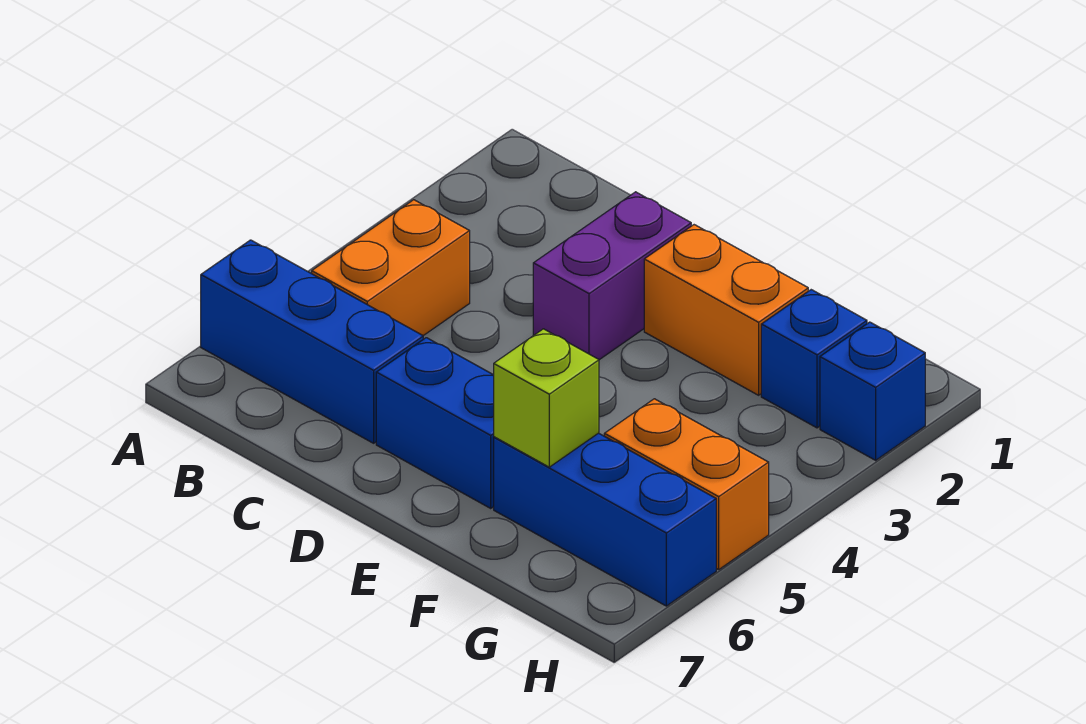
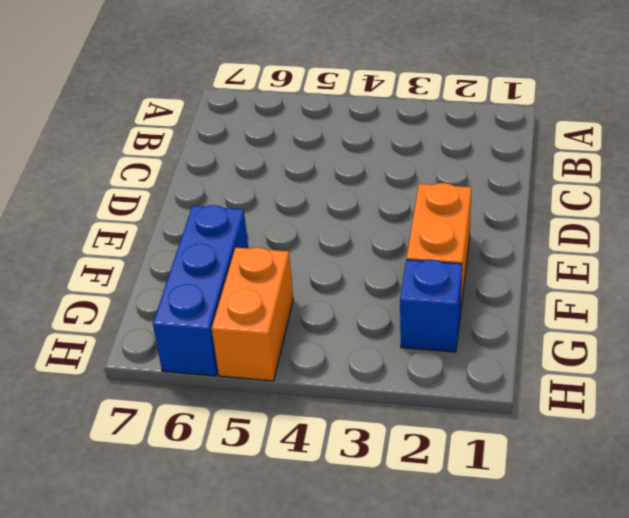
none -> blue 1x3 brick [201,240,423,443]
none -> orange 1x2 brick [312,200,470,336]

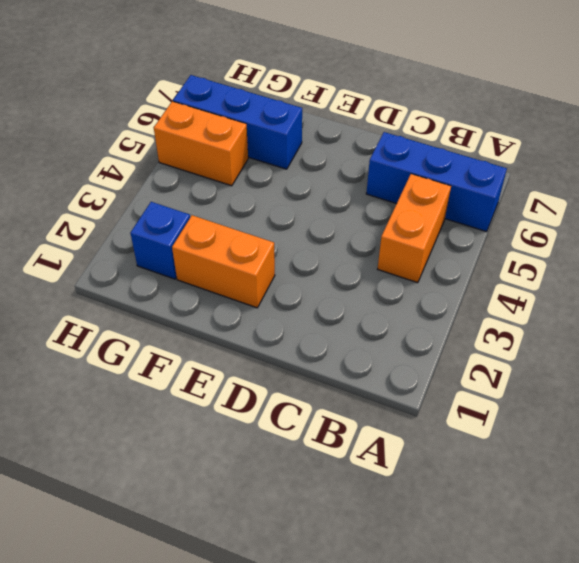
none -> purple 1x2 brick [533,192,691,360]
none -> blue 1x2 brick [376,338,494,508]

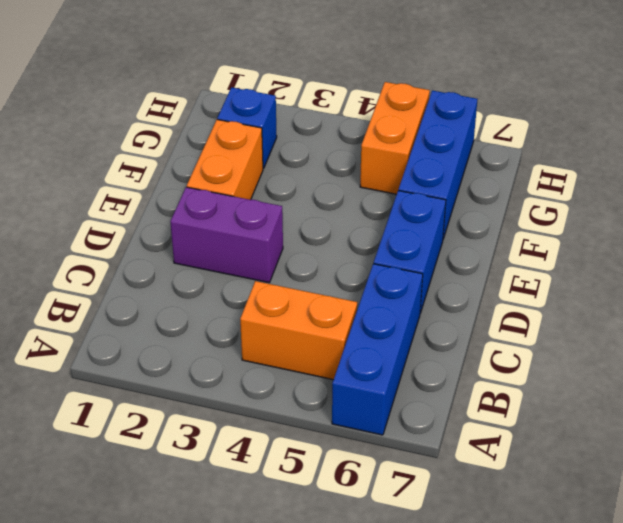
none -> blue 1x1 brick [820,322,925,460]
none -> lime 1x1 brick [494,329,599,467]

